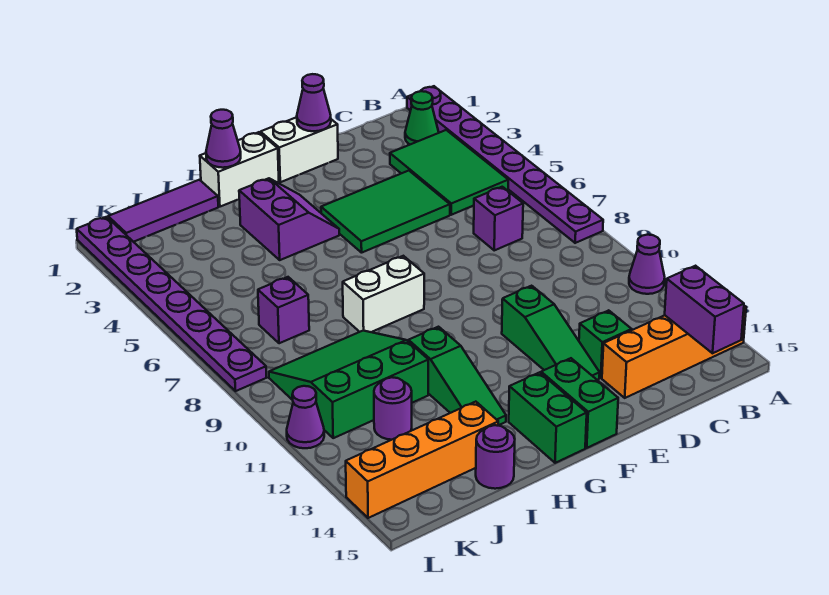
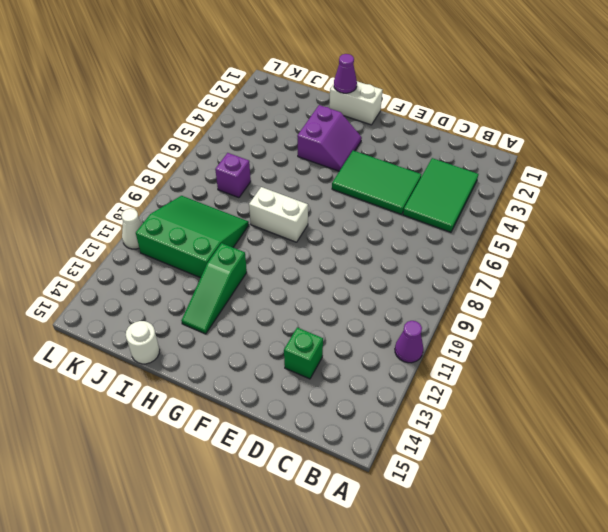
white 1x1 round brick [126,321,160,364] -> purple 1x1 round brick [476,425,515,489]
white 1x1 cone [121,209,142,249] -> purple 1x1 cone [287,386,324,448]
none -> purple 1x8 plate [407,86,603,243]
none -> orange 1x4 brick [602,306,746,398]
none -> green 1x1 cone [405,91,439,144]

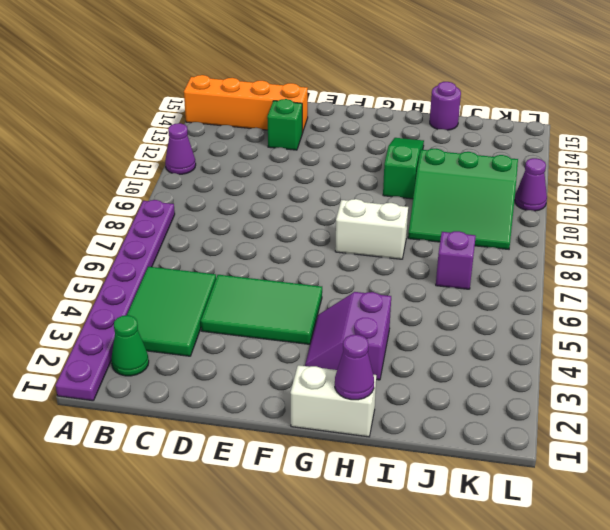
none -> purple 1x1 brick [474,187,523,250]
none -> white 1x2 brick [260,117,338,182]
none -> green 1x3 slope [502,286,600,380]

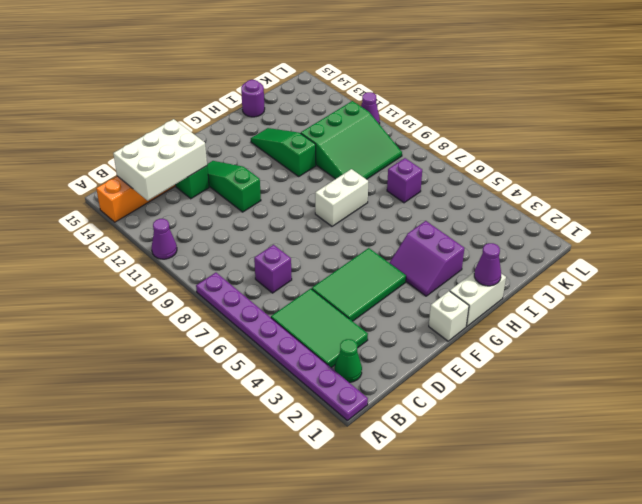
white 2x3 brick [113,119,207,200] -> purple 1x2 brick [665,266,744,353]
white 1x1 brick [429,291,469,341] -> white 1x2 brick [260,117,338,182]
none -> green 1x2 brick [541,358,618,448]
none -> green 1x2 brick [509,372,587,463]
none -> purple 1x3 tile [108,180,218,242]

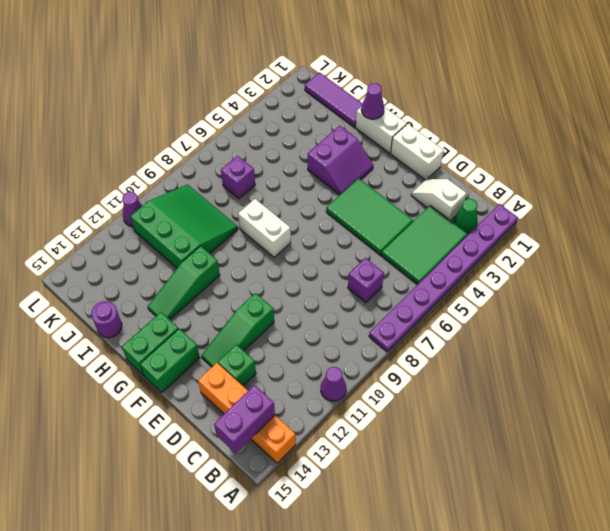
white 1x2 slope [411,179,466,221] -> none
none -> orange 1x4 brick [346,402,498,518]
none -> purple 1x1 round brick [374,377,412,440]
none -> purple 1x8 plate [77,217,267,391]

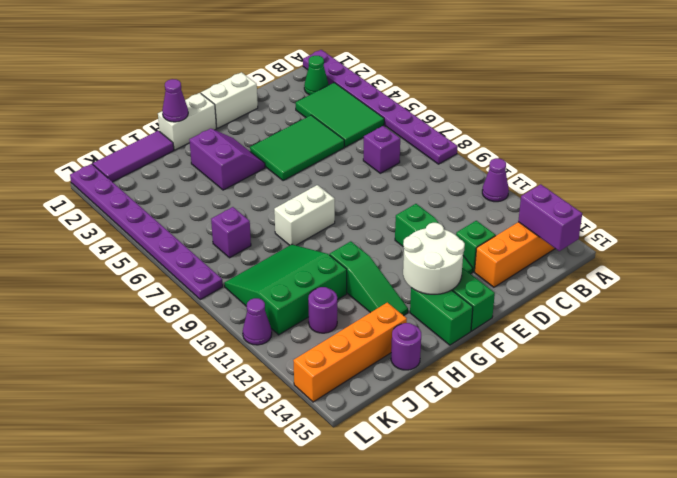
white 2x2 round brick [403,223,465,294] -> none
none -> purple 1x1 cone [297,74,331,131]

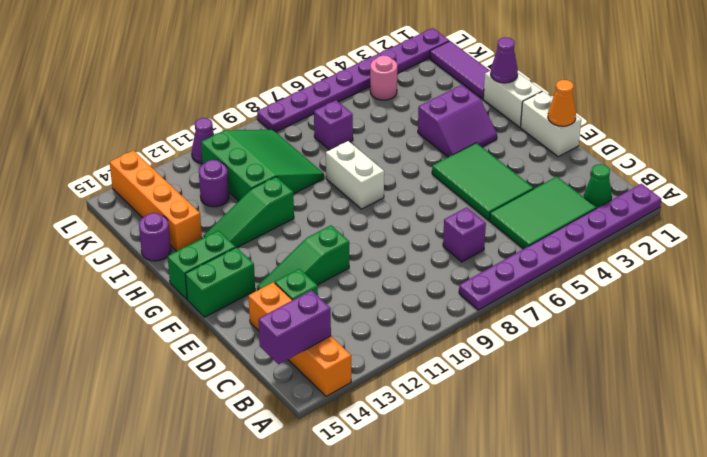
orange 1x1 cone [548,80,576,126] -> purple 1x1 cone [297,74,331,131]
pink 1x1 round brick [370,56,397,100] -> none
none -> purple 1x1 cone [629,235,665,294]

